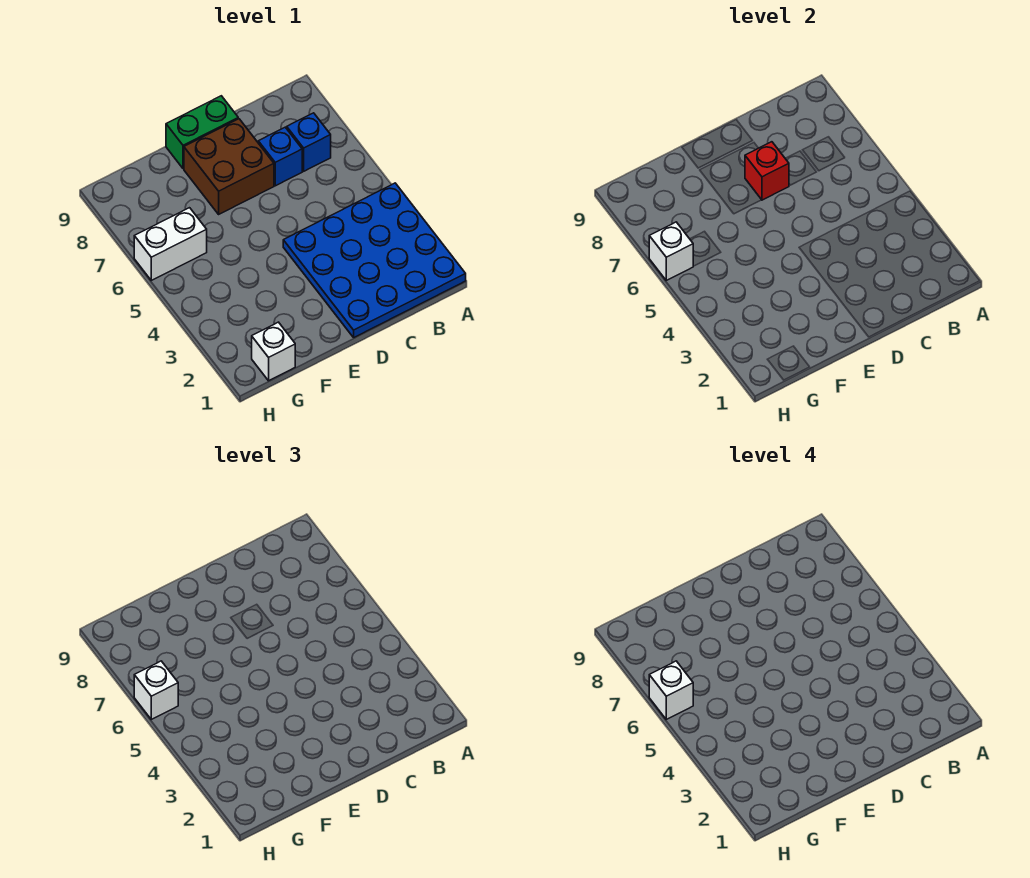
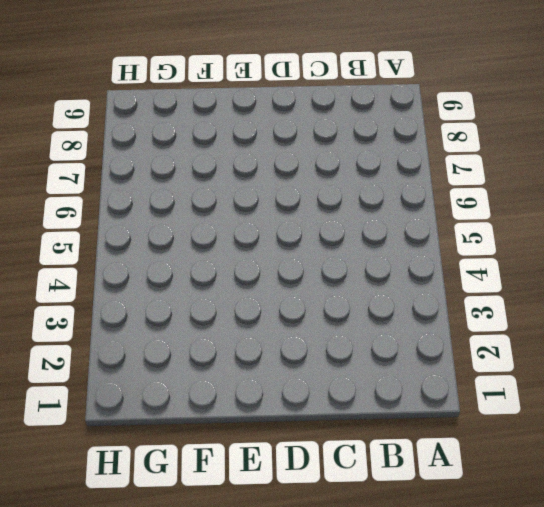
none -> blue 4x4 plate [283,183,466,337]
none -> blue 1x1 brick [287,113,331,171]

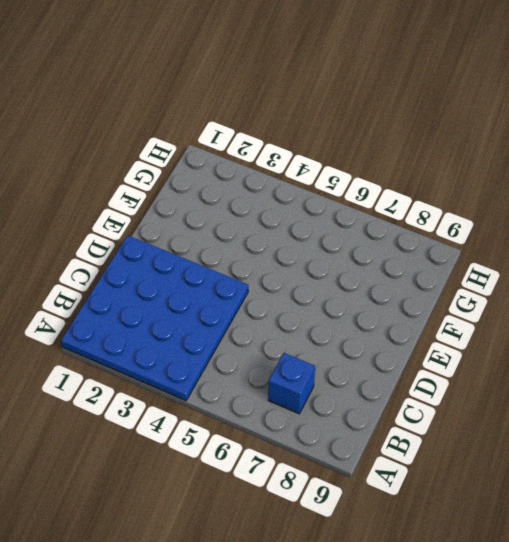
none -> blue 1x1 brick [258,127,302,186]
none -> brown 2x2 brick [184,119,274,214]

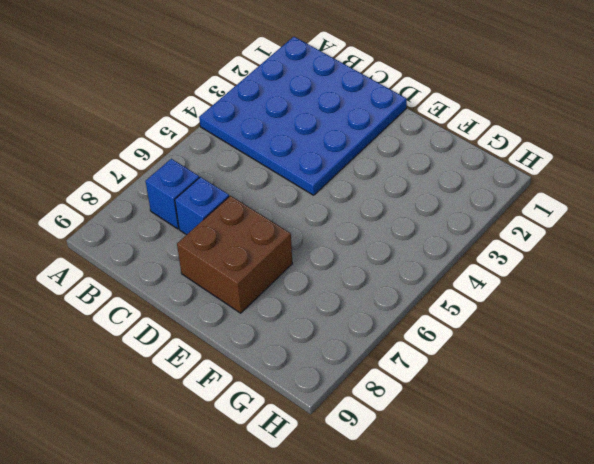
none -> green 1x2 brick [166,96,238,169]
none -> white 1x1 brick [252,322,295,381]

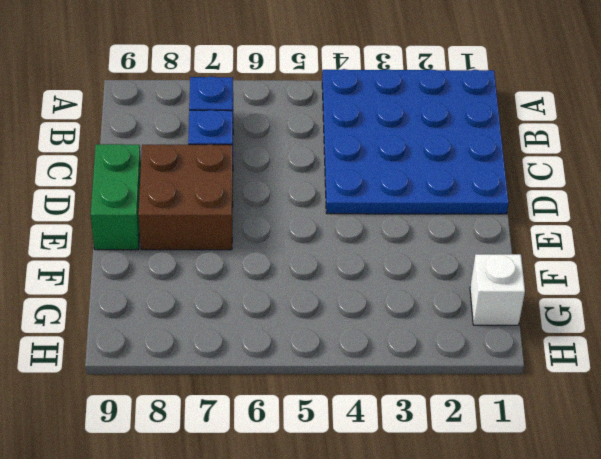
none -> white 1x2 brick [134,208,207,280]
none -> red 1x1 brick [745,142,789,200]

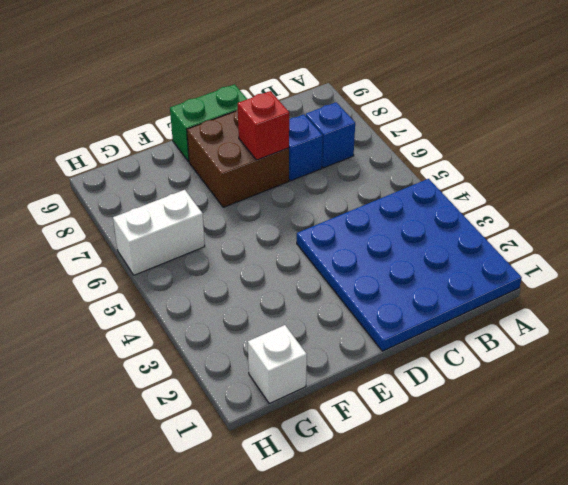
none -> white 1x1 brick [649,222,693,280]
none -> white 1x1 brick [134,661,178,719]

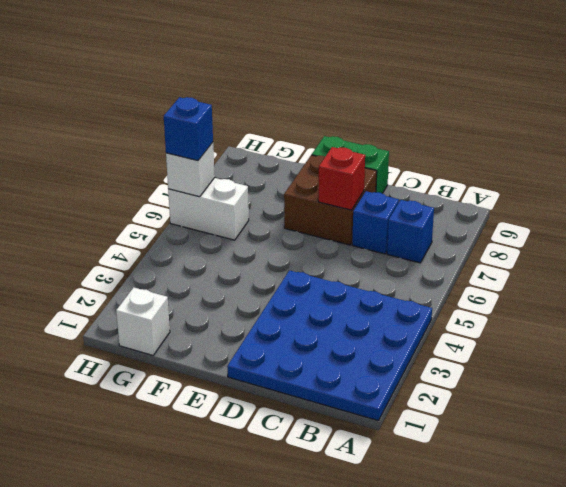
blue 1x1 brick [164,97,213,161] -> white 1x1 brick [134,661,178,719]
none -> white 1x1 brick [649,661,693,719]

